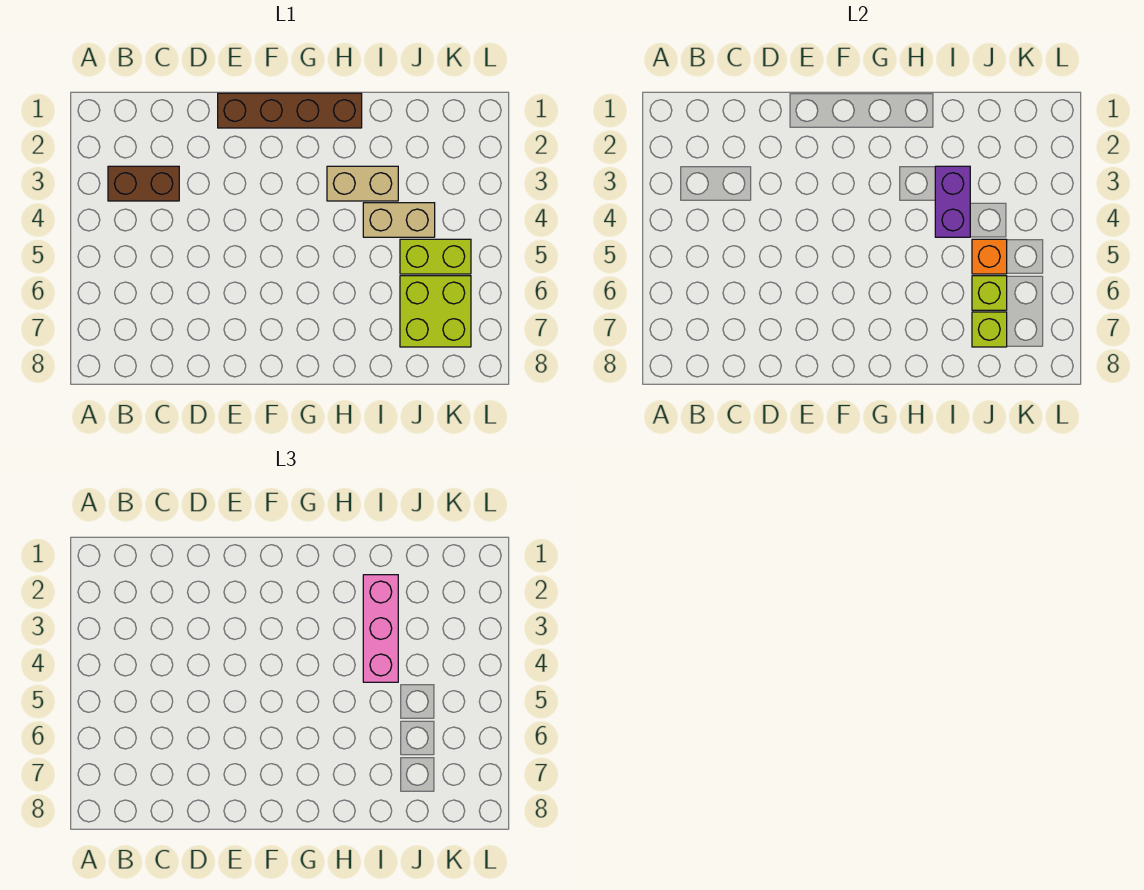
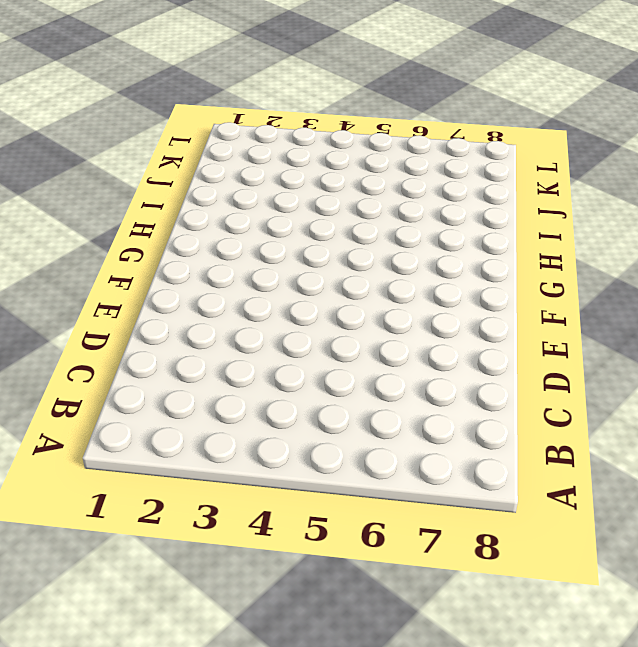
none -> brown 1x2 brick [108,166,179,201]
none -> brown 1x4 brick [218,93,362,128]

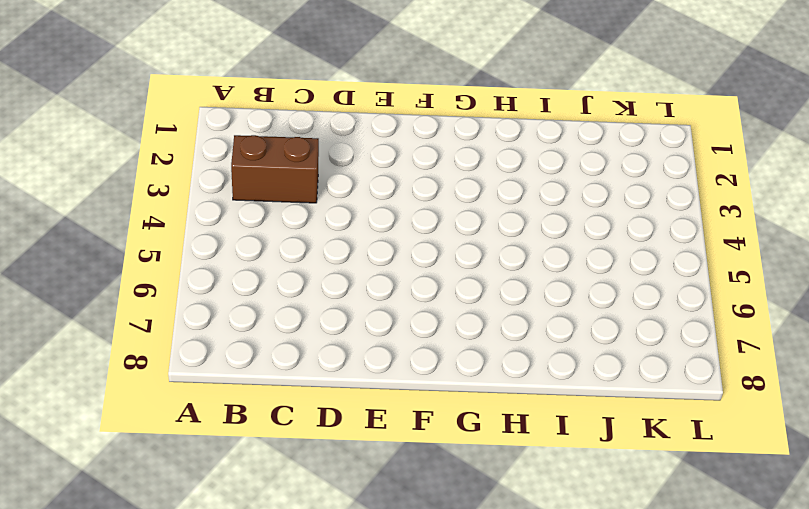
none -> brown 1x4 brick [218,93,362,128]
none -> tan 1x2 brick [327,166,398,201]

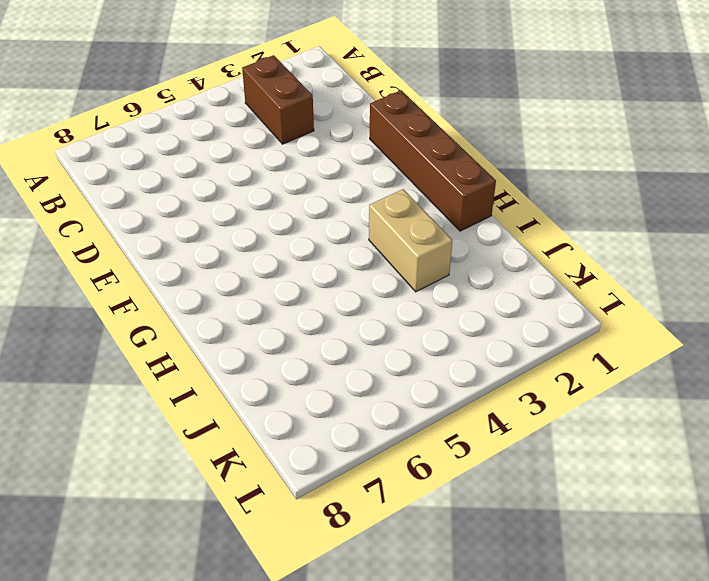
none -> tan 1x2 brick [363,203,435,237]
none -> lime 1x2 brick [400,239,471,274]

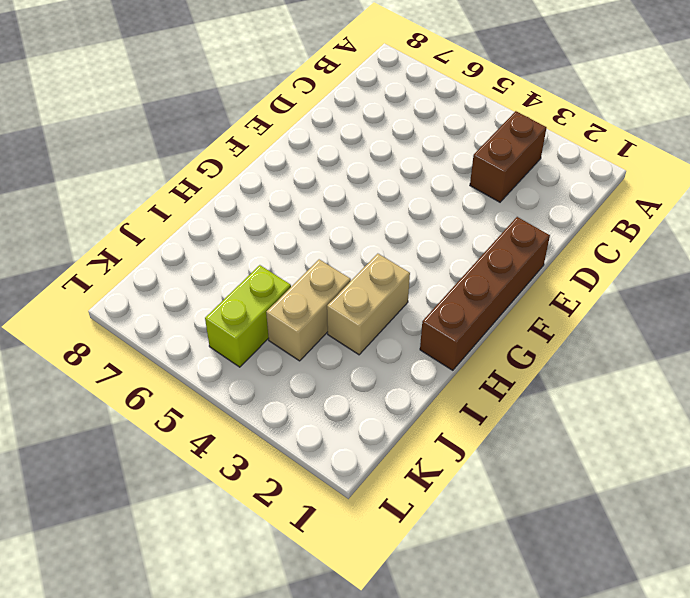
none -> lime 2x2 brick [400,276,471,347]
none -> purple 1x2 brick [935,166,970,237]

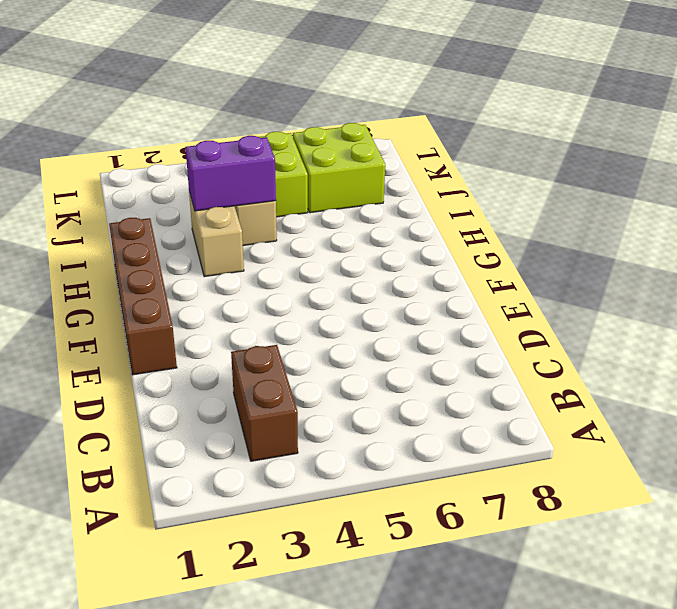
none -> orange 1x1 brick [972,239,1007,274]
none -> lime 1x1 brick [972,276,1007,310]

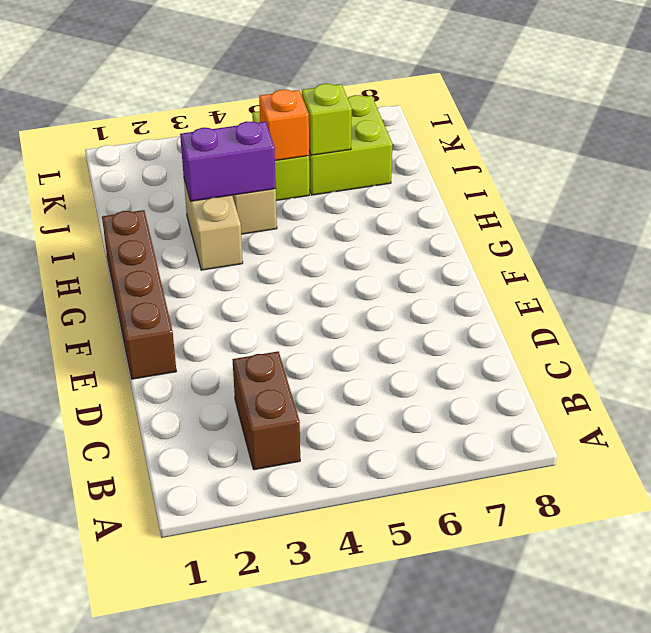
none -> lime 1x1 brick [972,312,1007,347]
none -> pink 1x3 brick [363,575,398,682]

